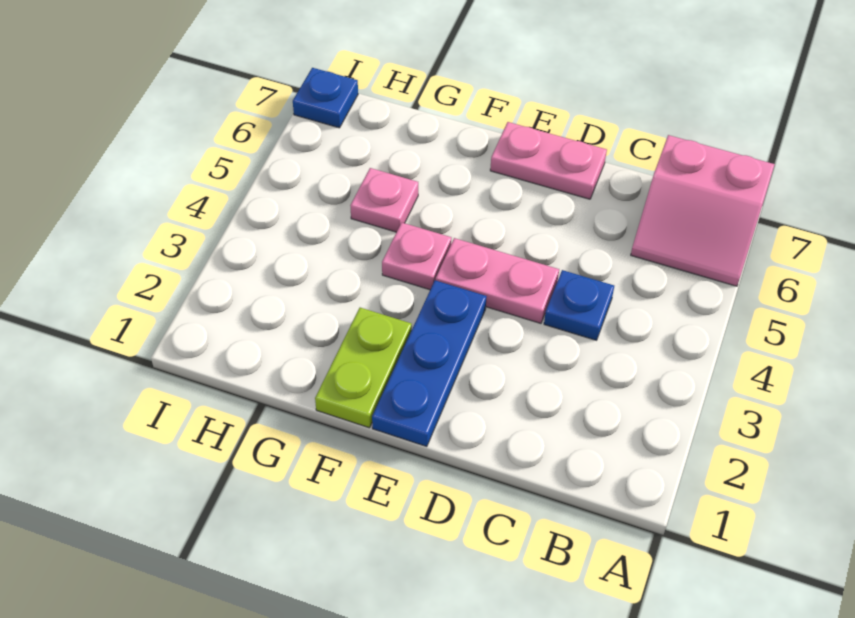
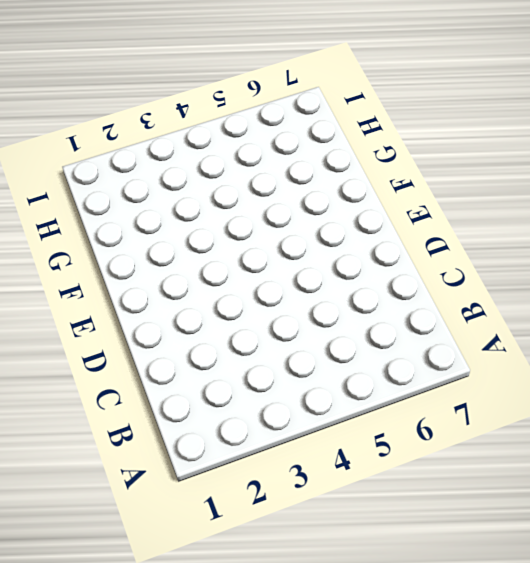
none -> pink 2x2 slope [631,135,775,286]
none -> blue 1x1 plate [544,270,614,340]

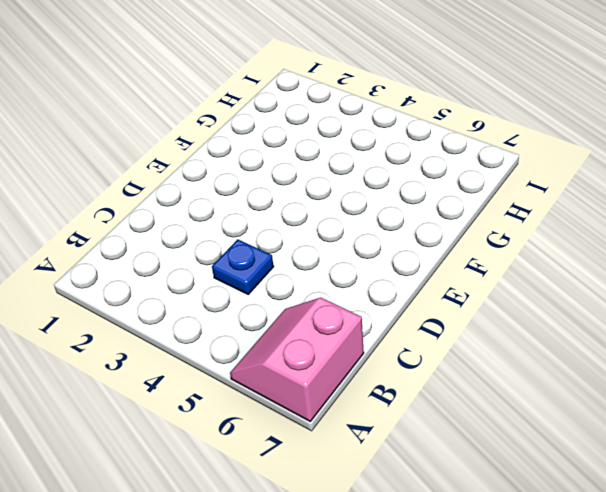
none -> pink 1x2 plate [436,238,559,323]
none -> pink 1x2 plate [490,122,607,199]

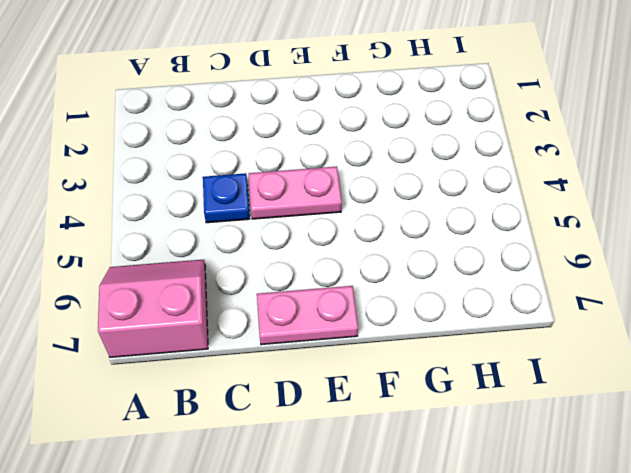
none -> blue 1x3 plate [372,280,487,447]
none -> lime 1x2 plate [315,308,412,428]

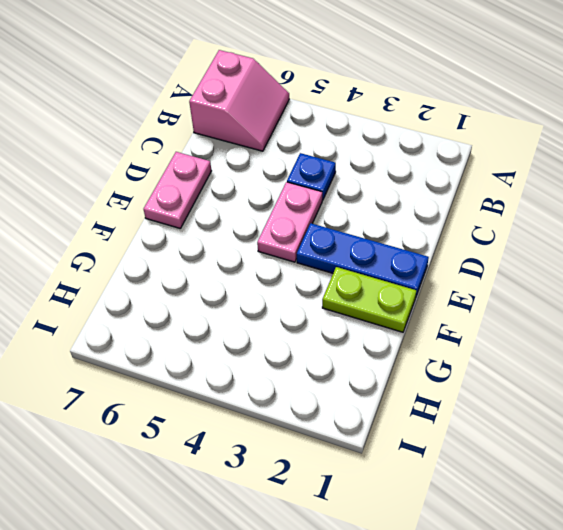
none -> pink 1x1 plate [382,222,452,290]
none -> pink 1x1 plate [350,168,418,232]

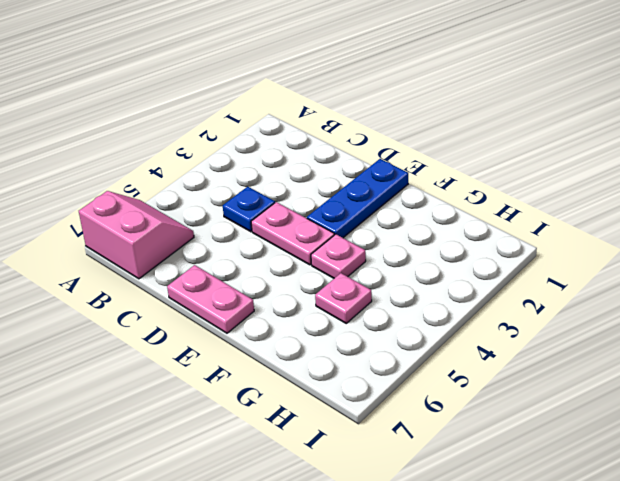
none -> lime 1x2 plate [315,308,412,428]
none -> blue 1x1 plate [293,68,358,128]

